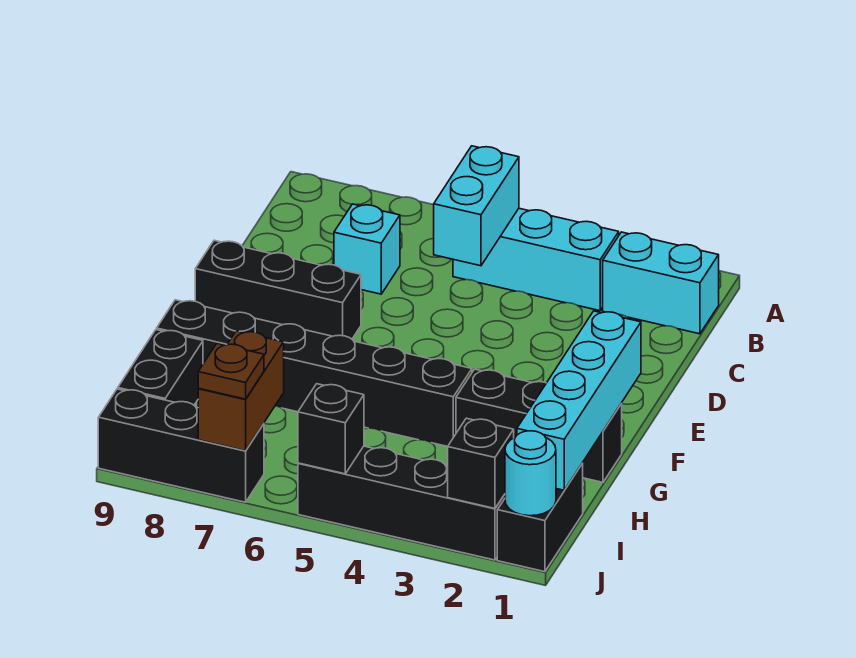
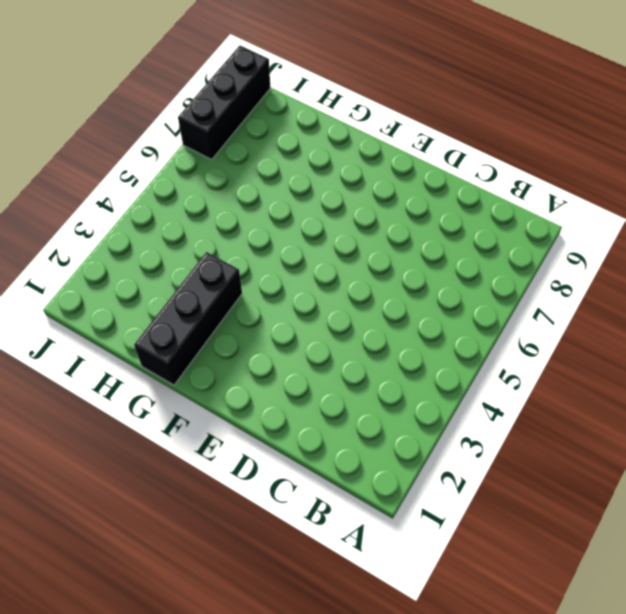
none -> cyan 1x2 brick [603,232,719,334]
none -> cyan 1x3 brick [453,208,619,311]
none -> cyan 1x1 brick [334,204,400,294]

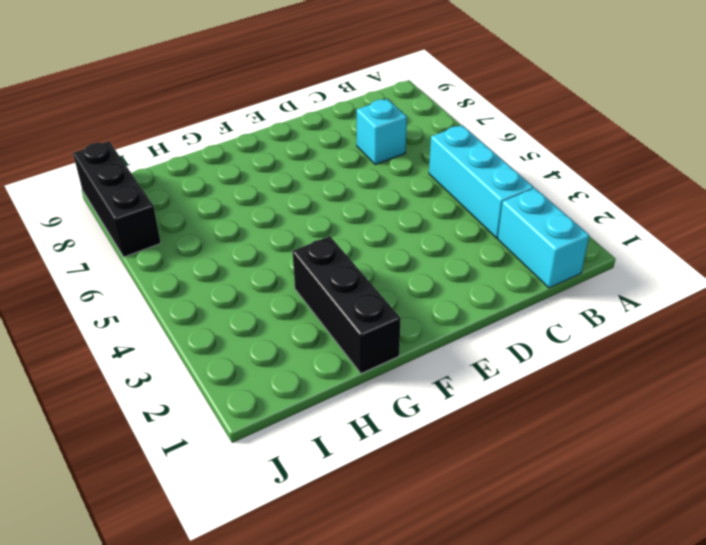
none -> black 1x3 brick [195,240,361,339]
none -> black 1x6 brick [157,300,472,447]
none -> black 1x2 brick [118,330,203,405]

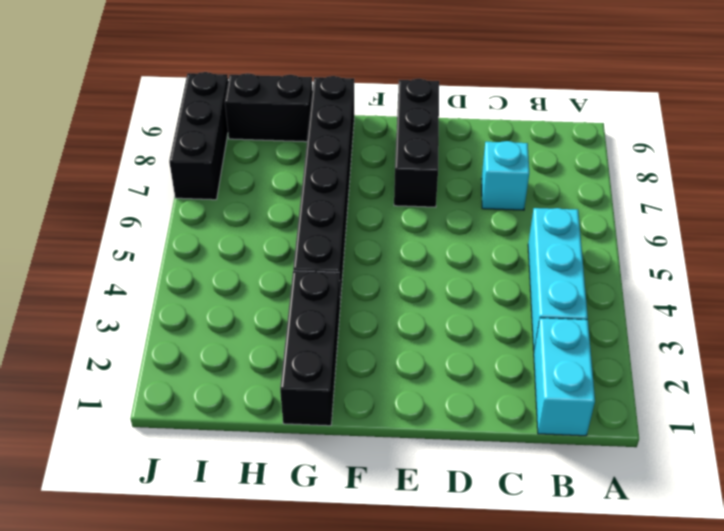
none -> black 1x2 brick [497,463,583,572]
none -> black 1x4 brick [298,446,505,560]
none -> cyan 1x2 brick [434,146,519,266]

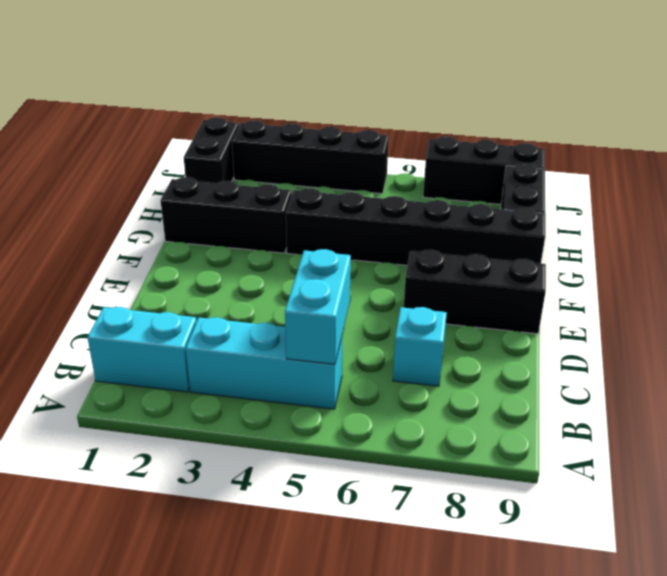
none -> cyan 1x4 brick [517,311,641,490]
none -> brown 1x2 brick [198,331,284,451]
none -> cyan 1x1 round brick [505,431,556,516]

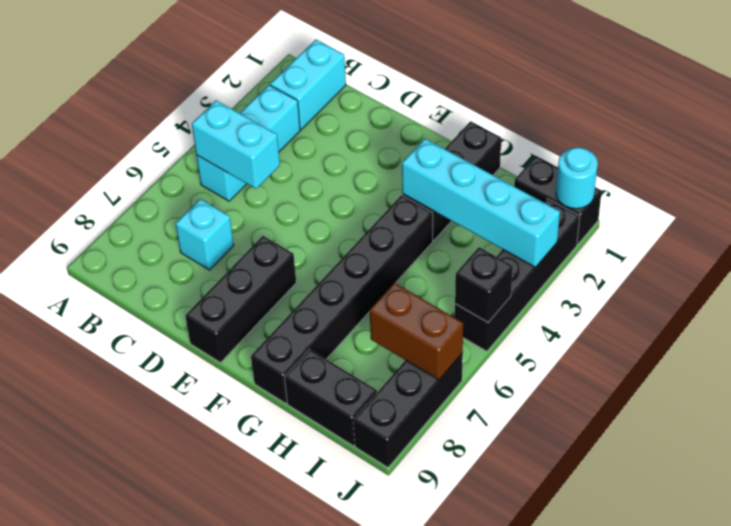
cyan 1x4 brick [402,139,560,267] -> cyan 1x4 brick moved to [517,311,641,490]
none -> black 1x1 brick [448,418,514,508]
none -> brown 1x1 plate [198,344,264,399]

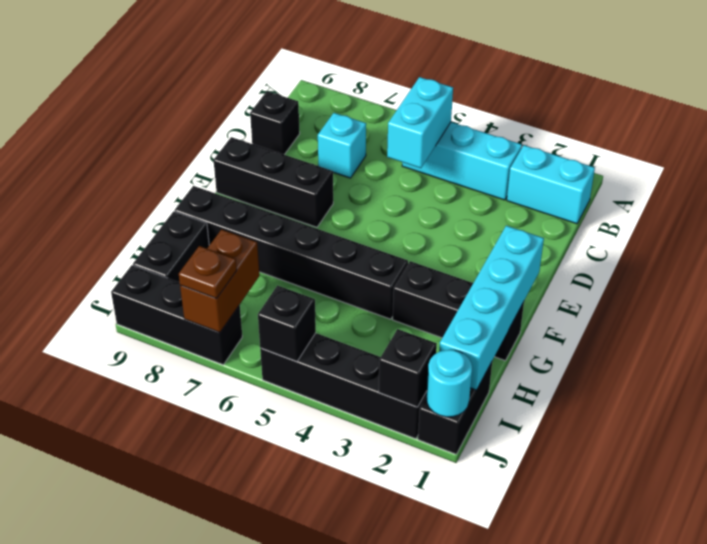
black 1x1 brick [250,91,300,155] -> none

